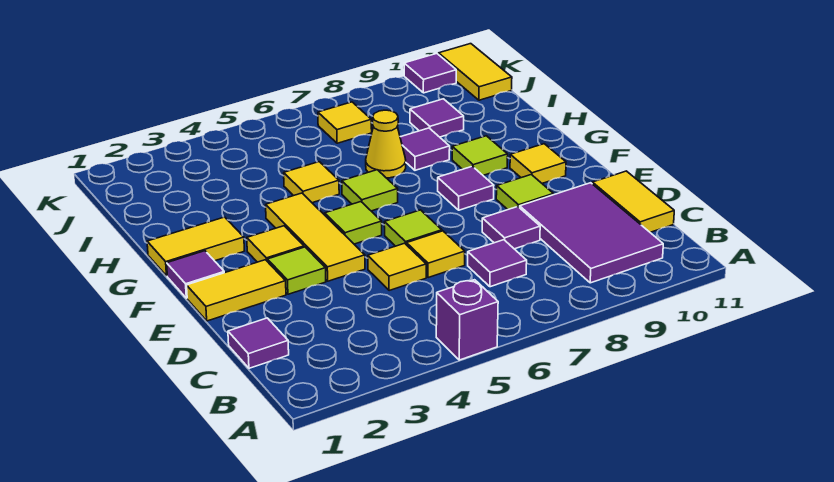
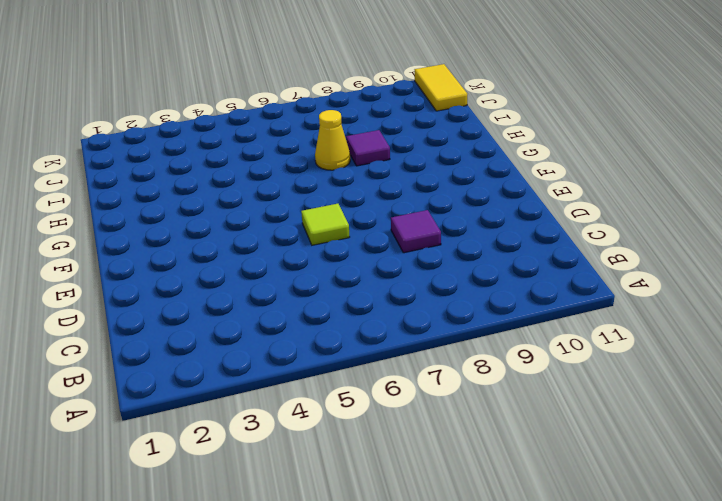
none -> purple 1x1 brick [436,280,498,360]
none -> purple 2x3 tile [520,183,663,283]
none -> purple 1x1 tile [228,318,289,368]

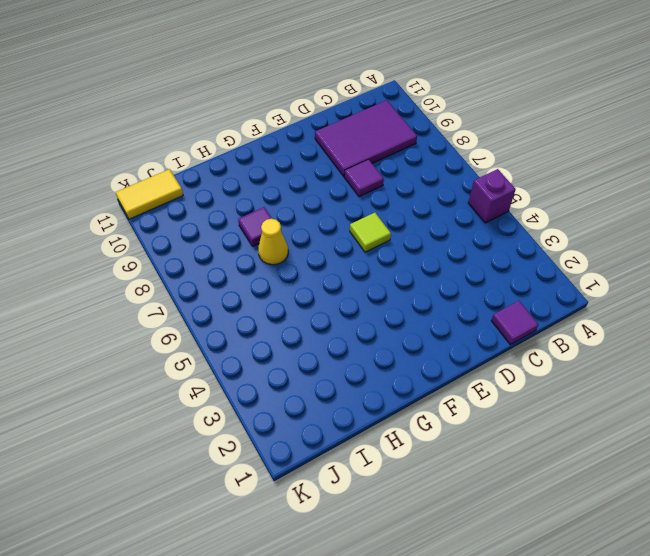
none -> purple 1x1 tile [468,240,527,287]
none -> yellow 1x2 tile [592,171,674,232]
none -> yellow 1x1 tile [368,243,426,291]

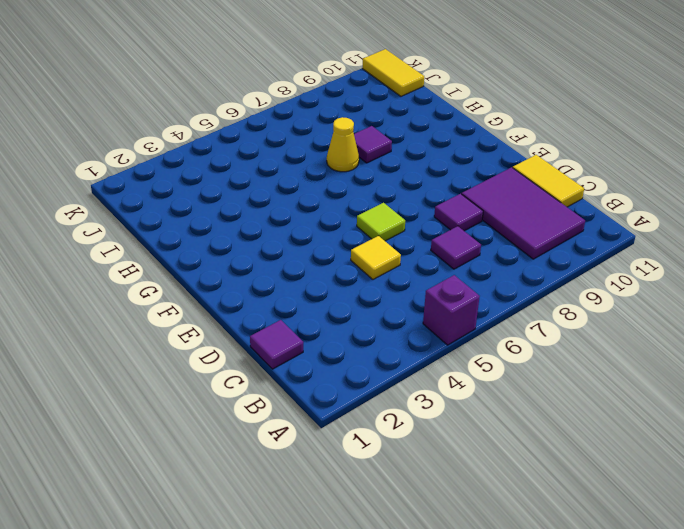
none -> yellow 1x1 tile [407,231,465,278]
none -> yellow 1x2 tile [187,260,286,321]
none -> lime 1x1 tile [267,247,326,294]

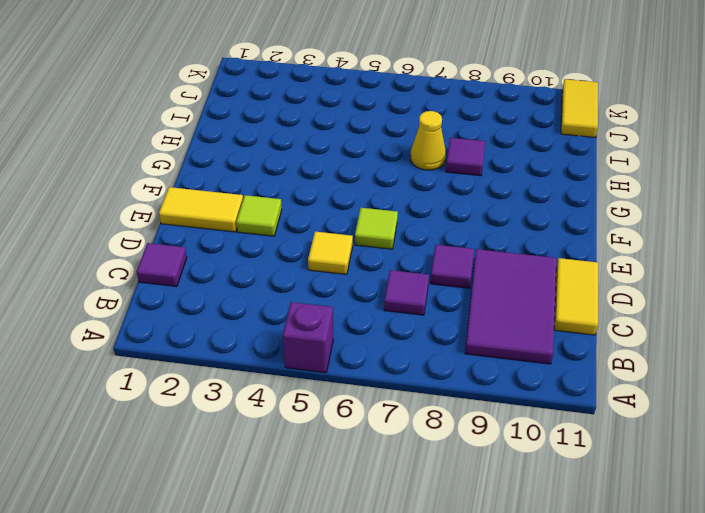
none -> yellow 1x1 tile [407,231,465,278]
none -> yellow 1x3 tile [266,193,365,281]
none -> lime 1x1 tile [496,175,553,209]

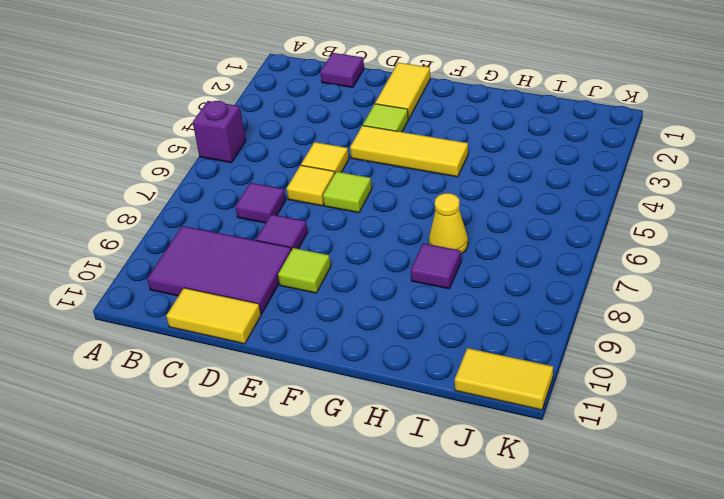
none -> purple 1x1 tile [167,251,224,298]
none -> yellow 1x1 tile [247,226,304,262]
none -> lime 1x1 tile [325,202,382,244]

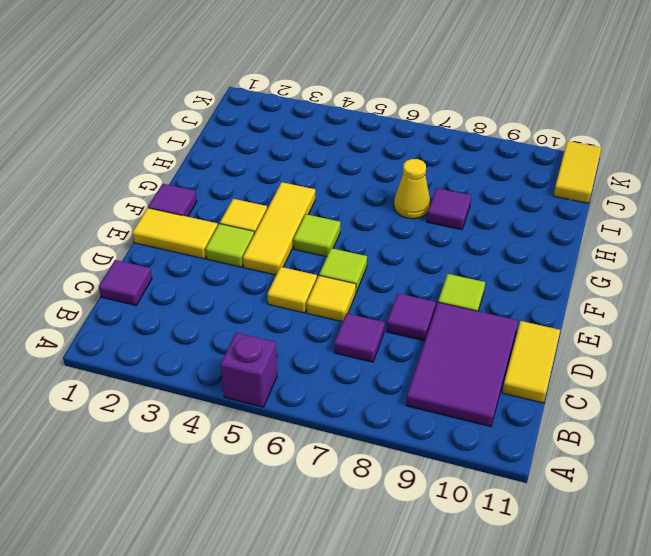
none -> purple 1x1 tile [438,166,494,210]
none -> yellow 1x1 tile [510,144,566,183]
none -> yellow 1x2 tile [147,217,244,276]

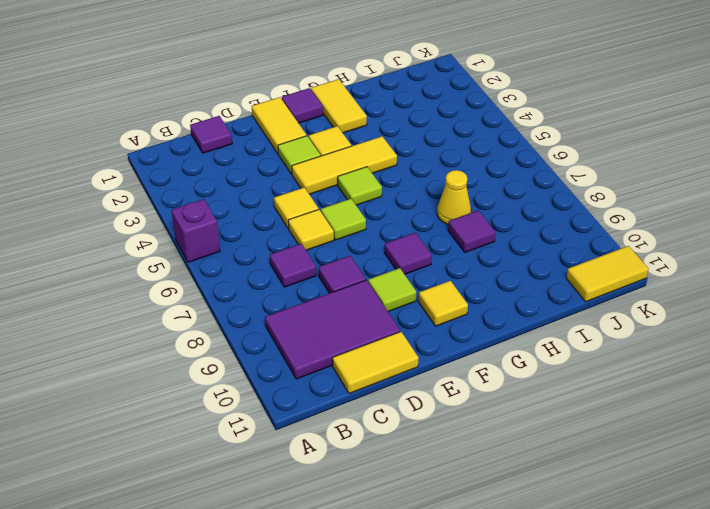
none -> lime 1x1 tile [342,170,398,211]
none -> lime 1x1 tile [452,136,508,175]
none -> yellow 1x1 tile [284,162,339,203]

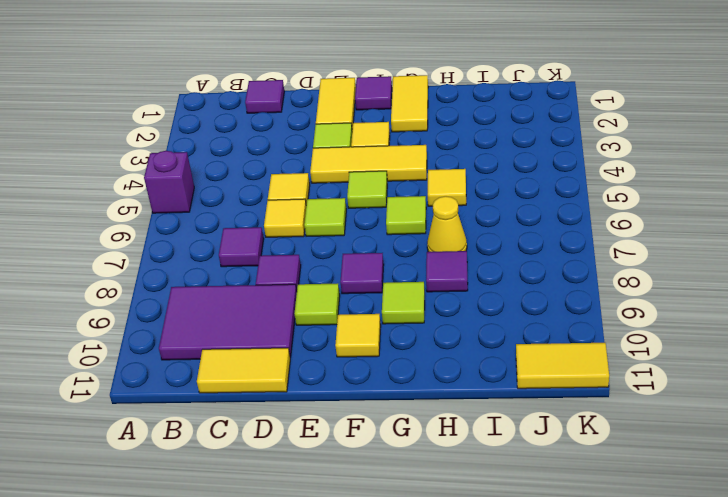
none -> purple 1x1 tile [410,99,464,137]
none -> yellow 1x1 tile [318,102,372,143]
none -> purple 1x1 tile [404,53,456,93]

